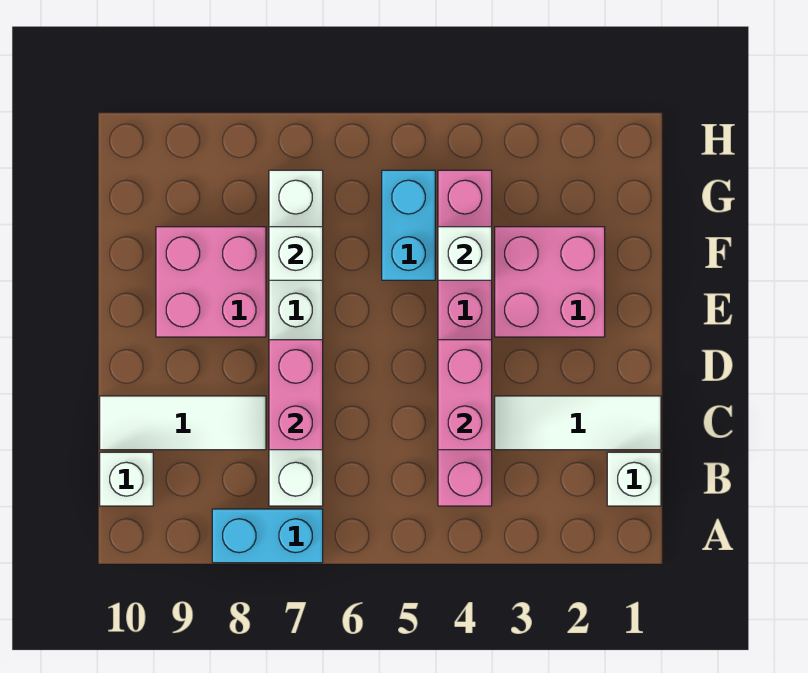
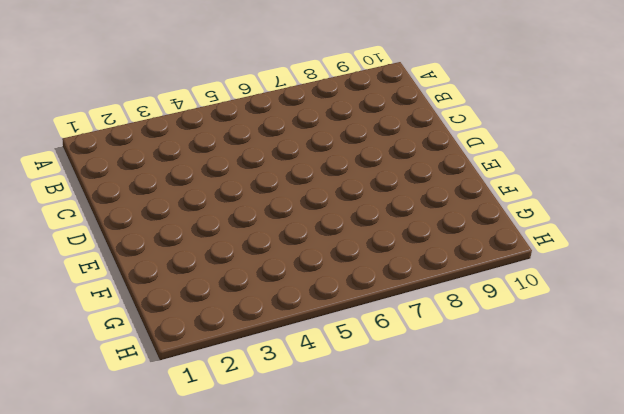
none -> cyan 1x2 brick [212,509,323,563]
none -> white 1x1 brick [607,452,661,506]
none -> pink 1x6 brick [438,170,492,506]

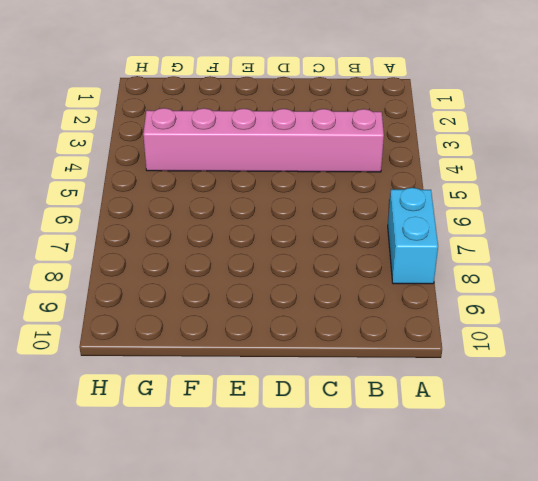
none -> white 1x1 brick [607,452,661,506]
none -> white 1x6 brick [269,170,323,506]
none -> white 1x1 brick [100,452,153,506]

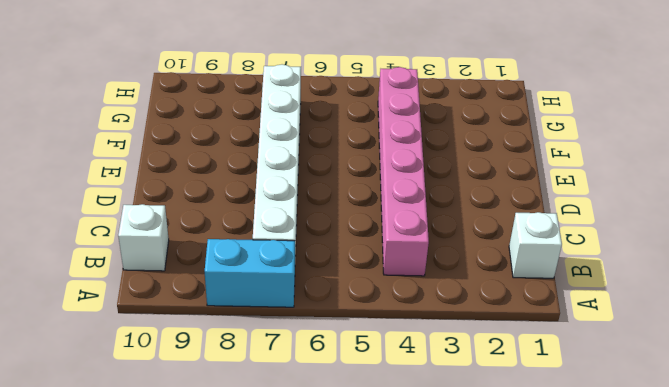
none -> white 1x3 tile [495,396,661,450]
none -> white 1x3 tile [100,396,266,450]
none -> pink 2x2 brick [495,227,605,337]

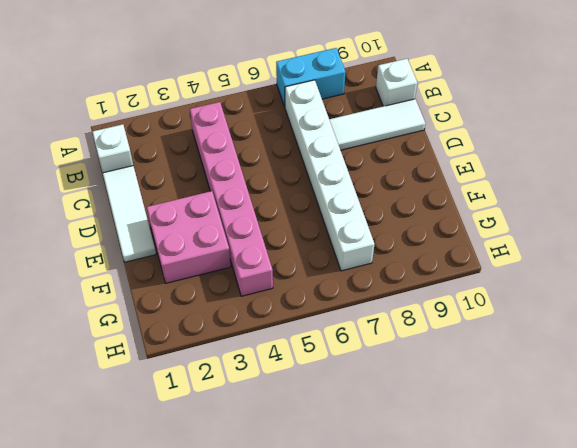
white 1x3 tile [103,166,156,262] -> white 1x3 tile turned to [495,396,661,450]
none -> pink 2x2 brick [156,227,266,337]
none -> cyan 1x2 brick [382,170,435,280]
none -> pink 1x2 brick [438,340,492,450]

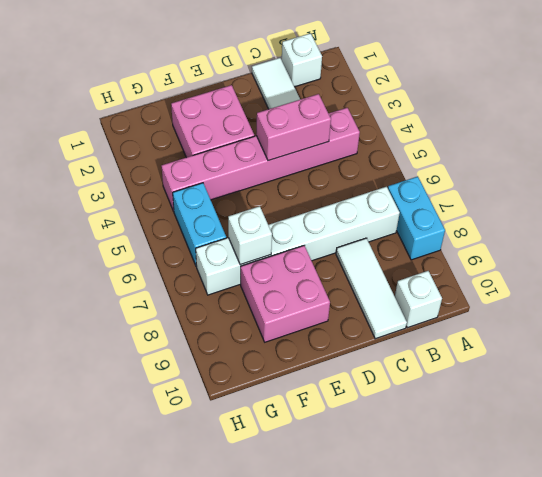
cyan 1x2 brick [173,183,226,267] -> cyan 1x2 brick turned to [382,170,435,280]
none -> pink 1x2 brick [269,340,323,450]
none -> white 1x1 brick [438,227,492,280]

